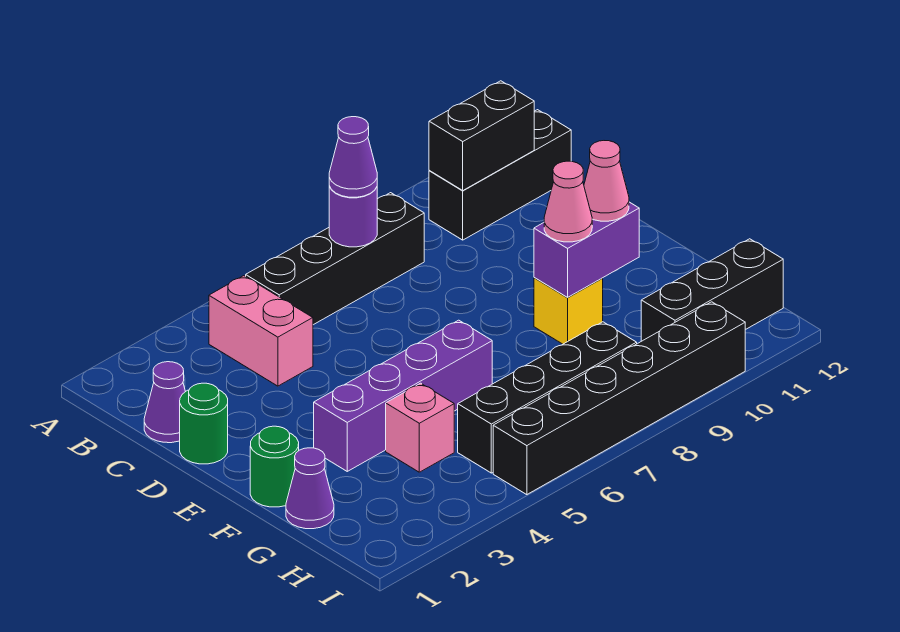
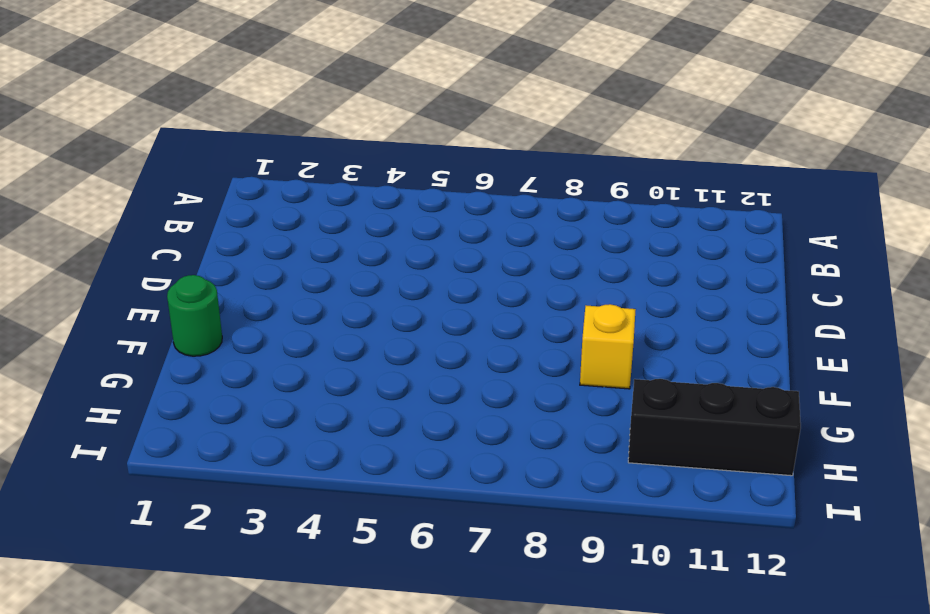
none -> pink 1x2 brick [209,276,313,386]
none -> black 1x4 brick [246,193,424,325]
none -> black 1x3 brick [429,110,571,240]

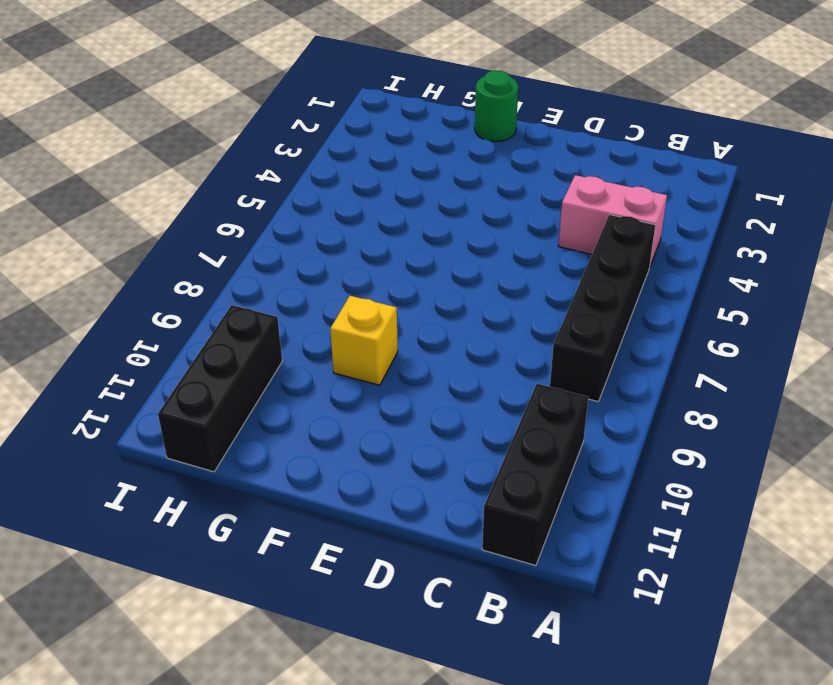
none -> purple 1x1 cone [144,362,185,443]
none -> green 1x1 round brick [180,383,228,464]
none -> purple 1x4 brick [314,320,492,471]

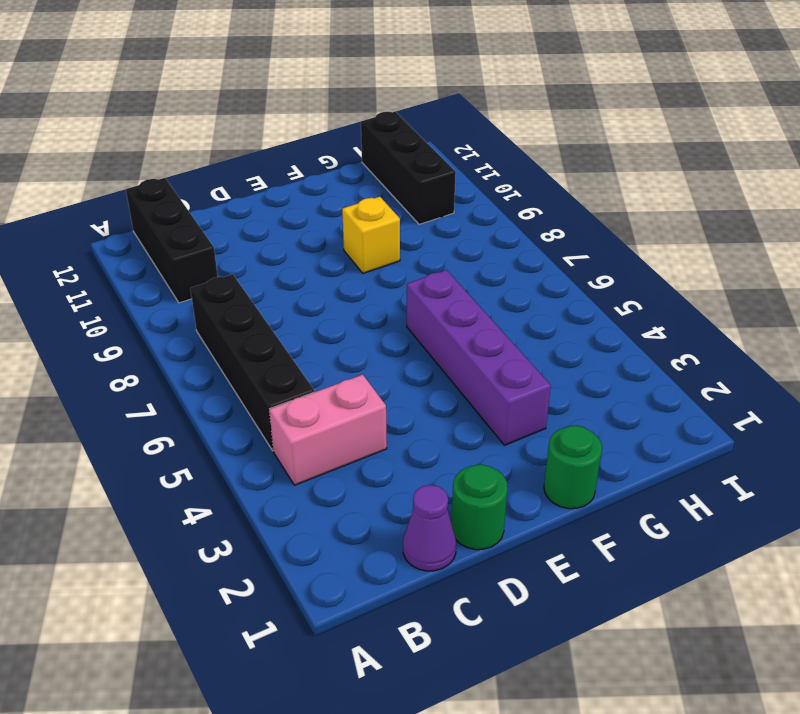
none -> purple 1x1 cone [286,448,334,529]
none -> pink 1x1 brick [386,383,454,472]
none -> black 1x4 brick [458,322,637,473]

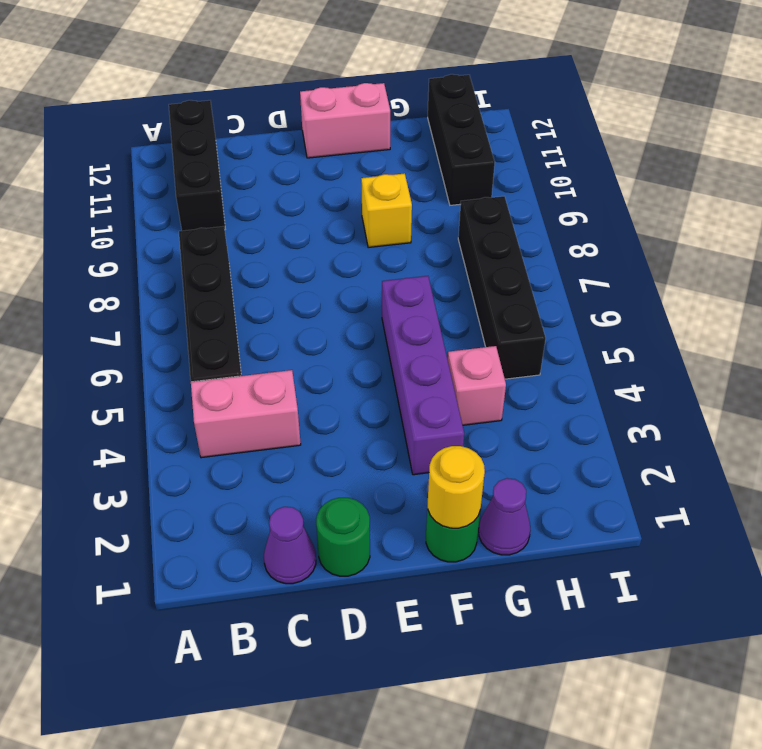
pink 1x2 brick [300,83,390,158] -> none
yellow 1x1 round brick [428,446,485,528] -> none
none -> black 1x6 brick [493,302,745,495]
none -> purple 1x1 round brick [329,186,377,247]
none -> black 1x2 brick [429,81,534,190]

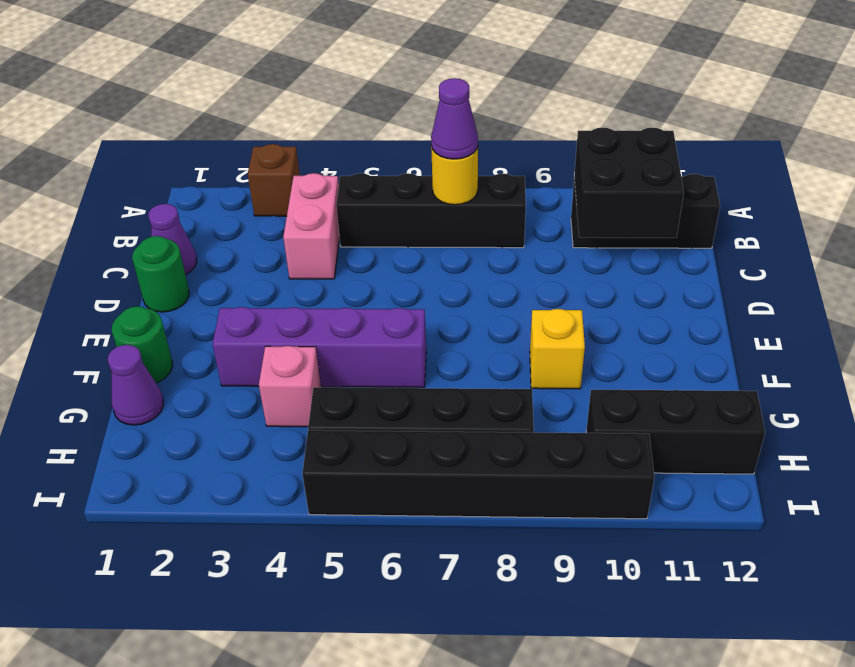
brown 1x1 brick [248,144,300,216] -> none
yellow 1x1 round brick [431,146,478,205] -> purple 1x1 round brick [329,186,377,247]
black 2x2 brick [574,128,684,238] -> black 1x2 brick [429,81,534,190]
none -> purple 1x2 brick [534,202,639,297]
none -> pink 1x1 cone [544,161,592,242]
none -> pink 1x1 cone [584,141,629,221]

